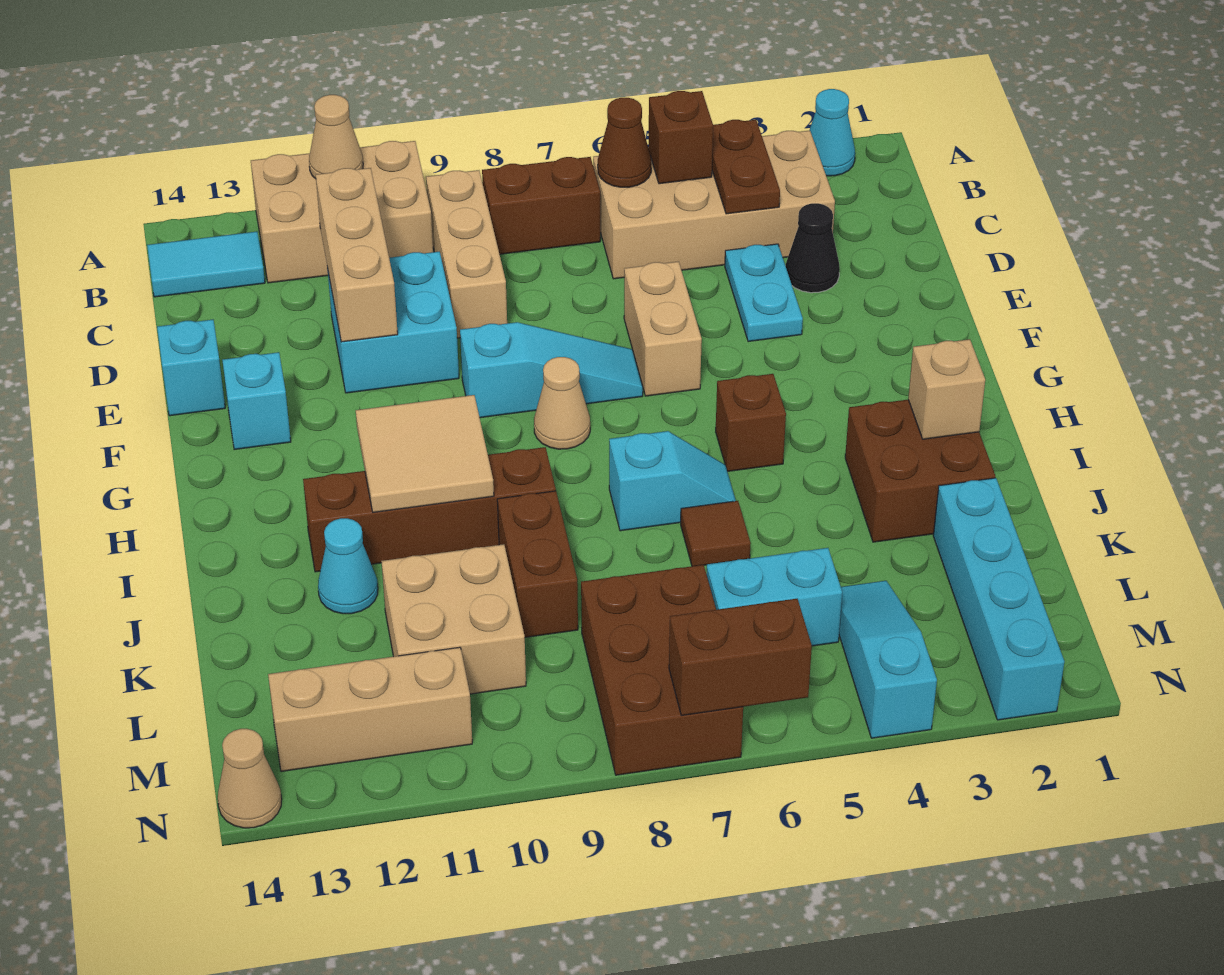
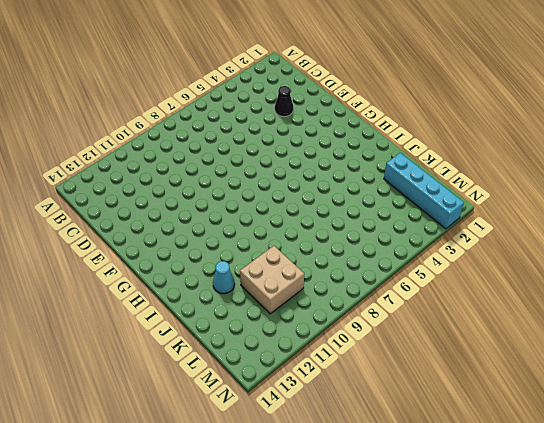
none -> cyan 1x1 cone [810,89,855,176]
none -> tan 2x3 brick [251,141,433,283]
none -> tan 2x4 brick [593,130,835,279]
none -> brown 1x2 brick [482,157,600,254]

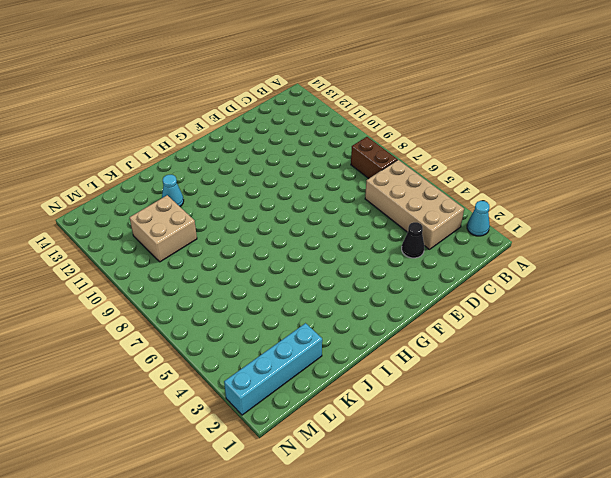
none -> tan 2x3 brick [251,141,433,283]
none -> tan 1x3 brick [426,170,507,338]
none -> cyan 1x2 tile [147,232,265,297]
none -> cyan 1x2 plate [725,244,803,342]

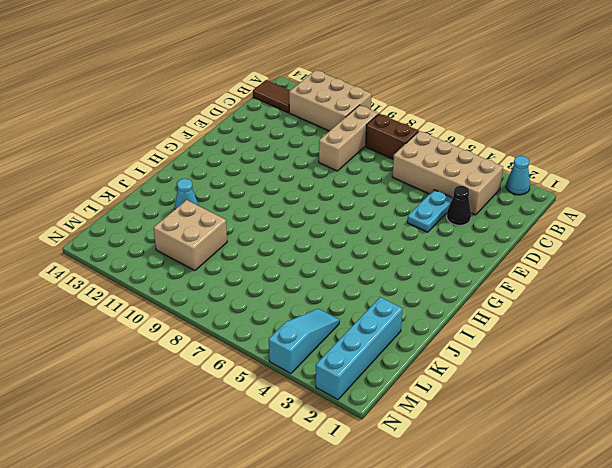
brown 1x2 tile [253,80,290,113] -> cyan 1x2 tile [147,232,265,297]
none -> cyan 2x2 brick [327,252,459,393]
none -> tan 1x2 brick [624,261,702,396]
none -> cyan 1x1 brick [157,320,225,416]
none -> cyan 1x3 slope [460,322,643,418]

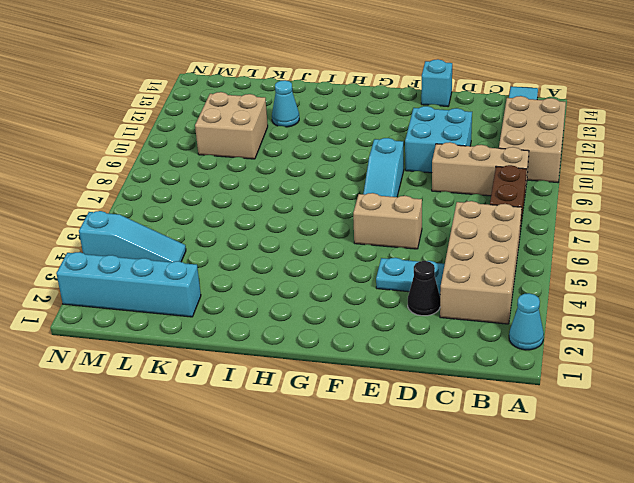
none -> cyan 1x1 brick [222,352,291,450]
none -> tan 1x1 cone [534,357,590,449]
none -> brown 1x1 brick [716,374,786,472]
none -> brown 2x2 brick [845,400,995,542]

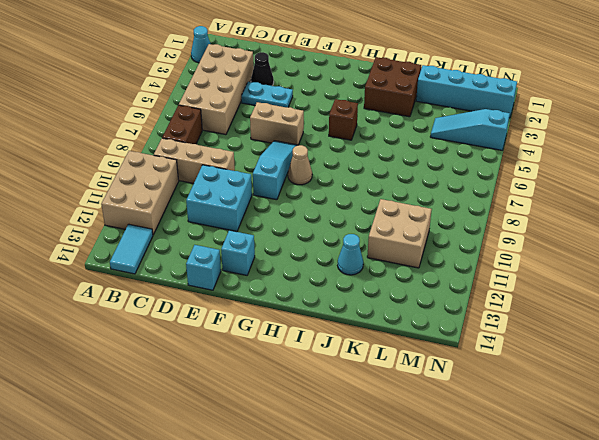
none -> cyan 1x2 slope [609,431,736,531]
none -> brown 1x4 brick [303,447,556,572]
none -> brown 1x1 tile [681,501,751,566]
none -> brown 1x2 brick [497,491,578,637]

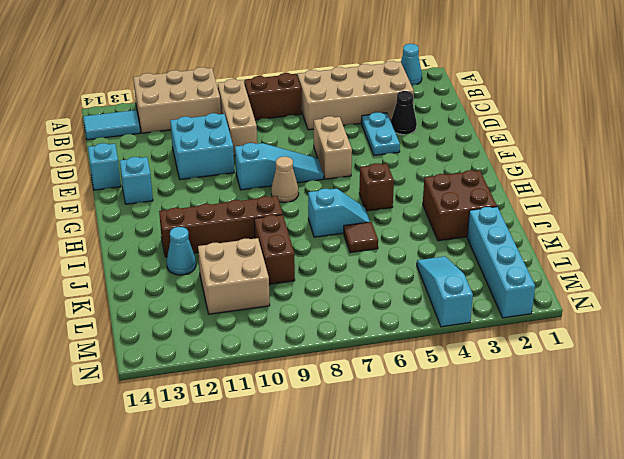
none -> cyan 1x2 brick [706,548,842,646]
none -> brown 2x3 brick [581,565,743,775]
none -> tan 1x3 brick [268,647,472,771]
none -> tan 1x1 cone [218,729,282,828]

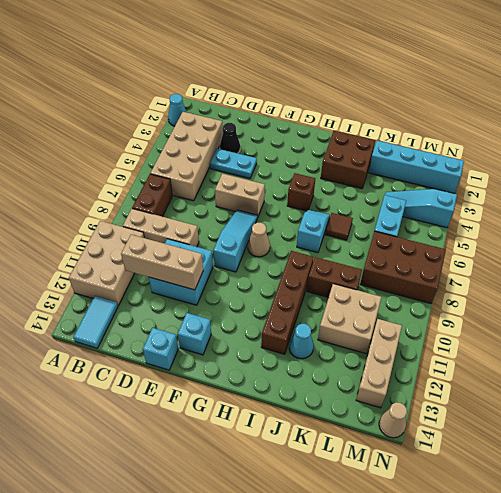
none -> tan 1x1 cone [309,95,363,179]
none -> brown 1x2 plate [712,120,780,214]
none -> brown 1x1 brick [648,91,713,184]
none -> brown 1x1 cone [598,98,651,187]

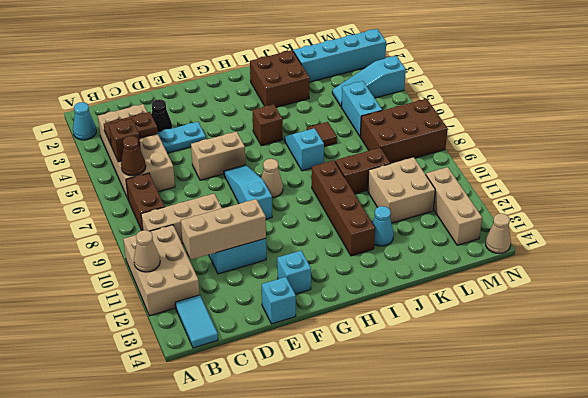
none -> tan 2x2 tile [356,395,494,512]
none -> tan 1x1 brick [908,339,985,439]
none -> brown 1x2 brick [669,598,812,715]

